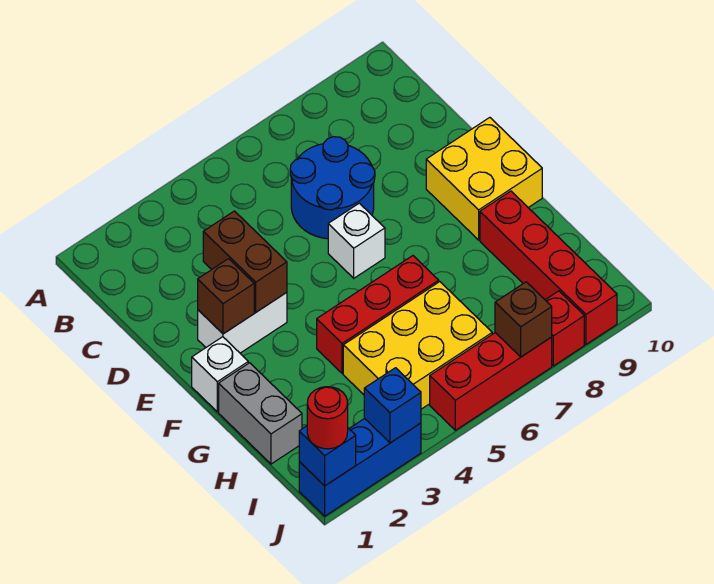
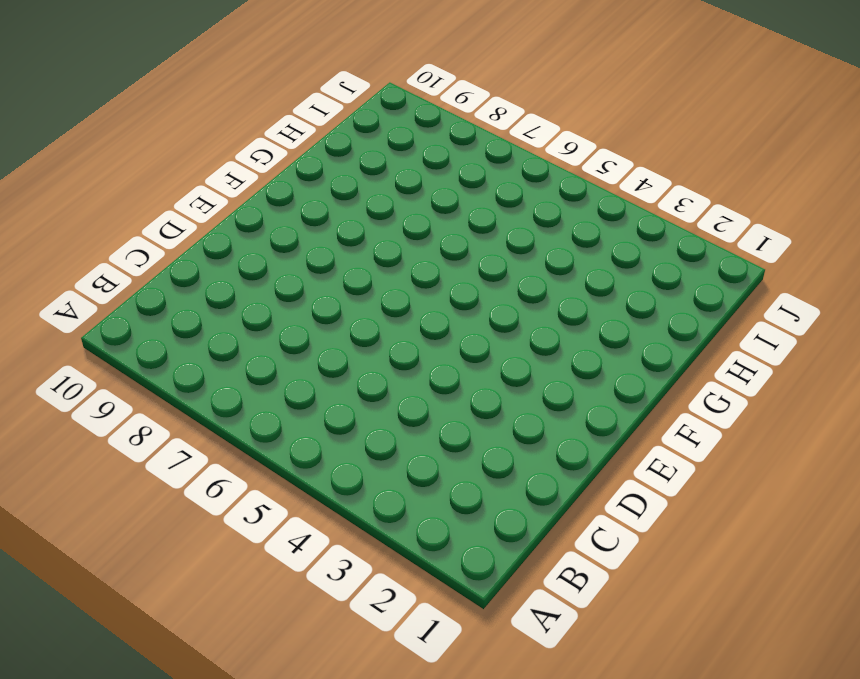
none -> blue 2x2 round brick [290,137,375,239]
none -> white 1x2 brick [198,292,287,353]
none -> white 1x1 brick [328,203,385,278]

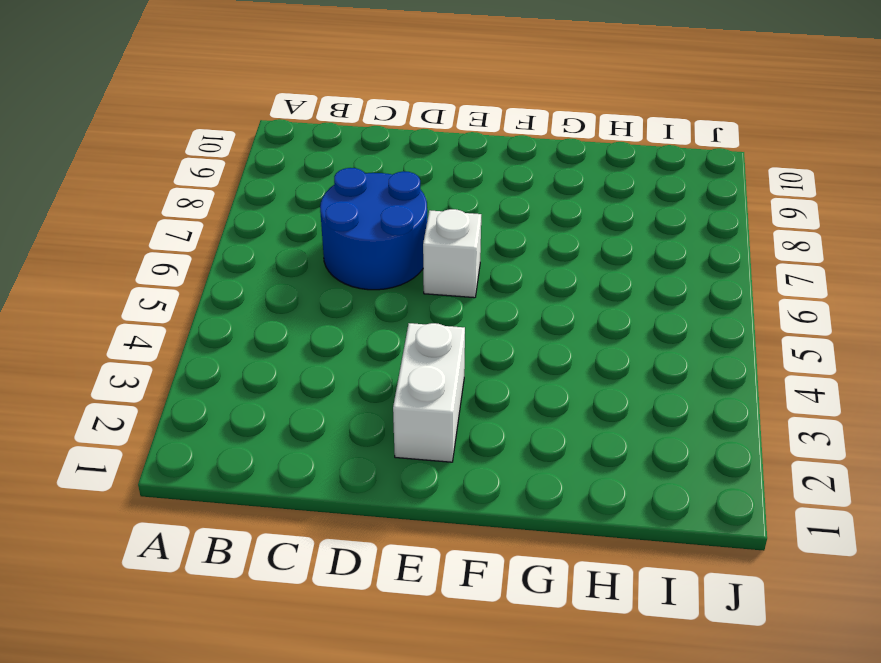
none -> yellow 2x2 brick [426,118,542,240]
none -> white 1x1 brick [192,337,248,412]
none -> grey 1x2 brick [219,363,302,464]

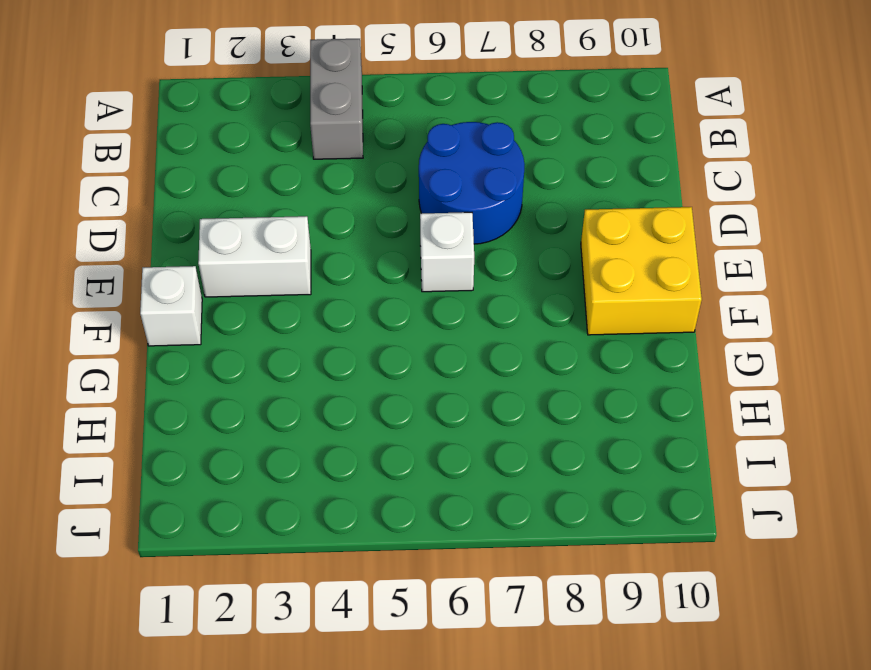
grey 1x2 brick [310,39,363,159] -> grey 1x2 brick moved to [219,363,302,464]
none -> red 1x3 brick [317,256,439,374]
none -> red 1x4 brick [480,191,617,344]
none -> yellow 2x3 brick [343,282,492,409]

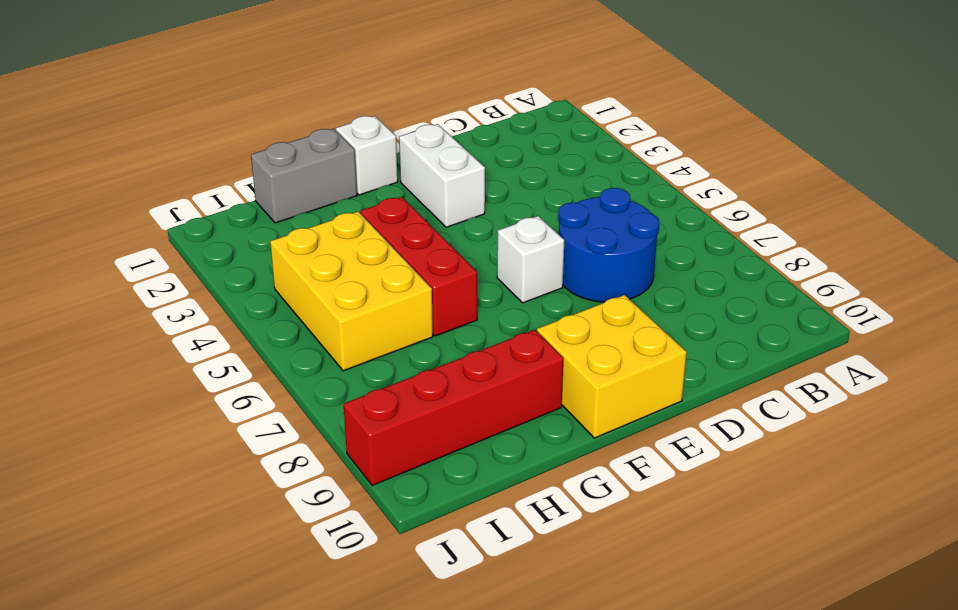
none -> blue 1x3 brick [299,419,421,516]
none -> red 1x3 brick [430,333,552,430]
none -> red 1x1 brick [546,291,584,366]

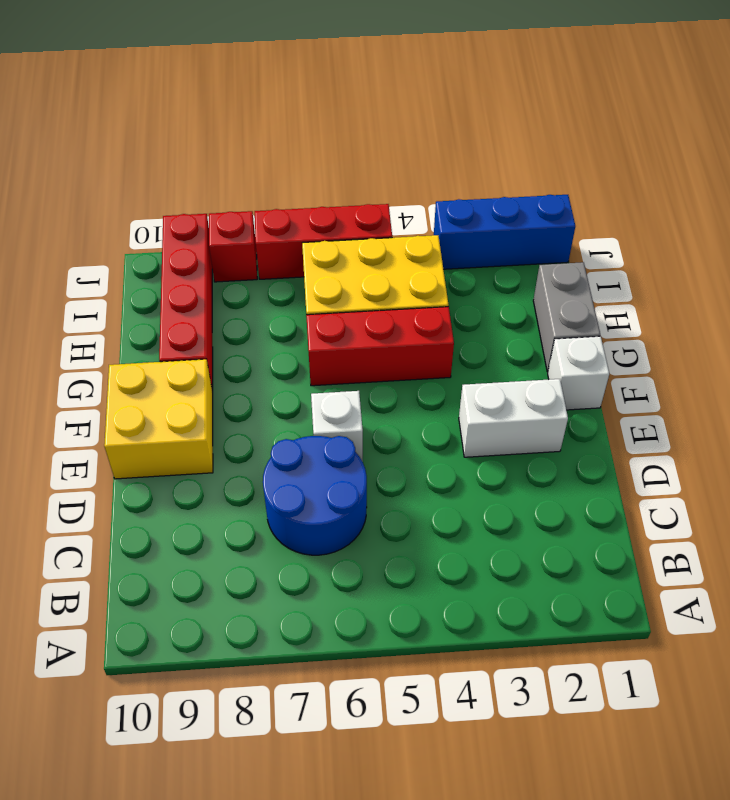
none -> brown 1x2 brick [203,211,287,312]
none -> brown 1x1 brick [198,259,254,334]
none -> blue 1x1 brick [299,426,356,486]

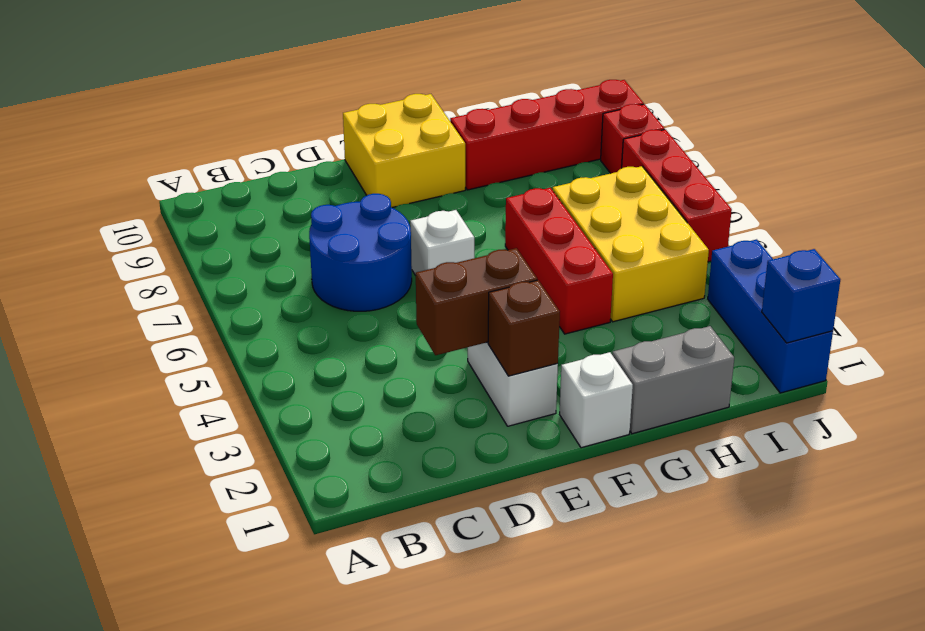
none -> blue 1x1 brick [364,368,421,443]
none -> brown 1x1 brick [495,282,552,357]
none -> red 1x1 round brick [307,387,348,449]

